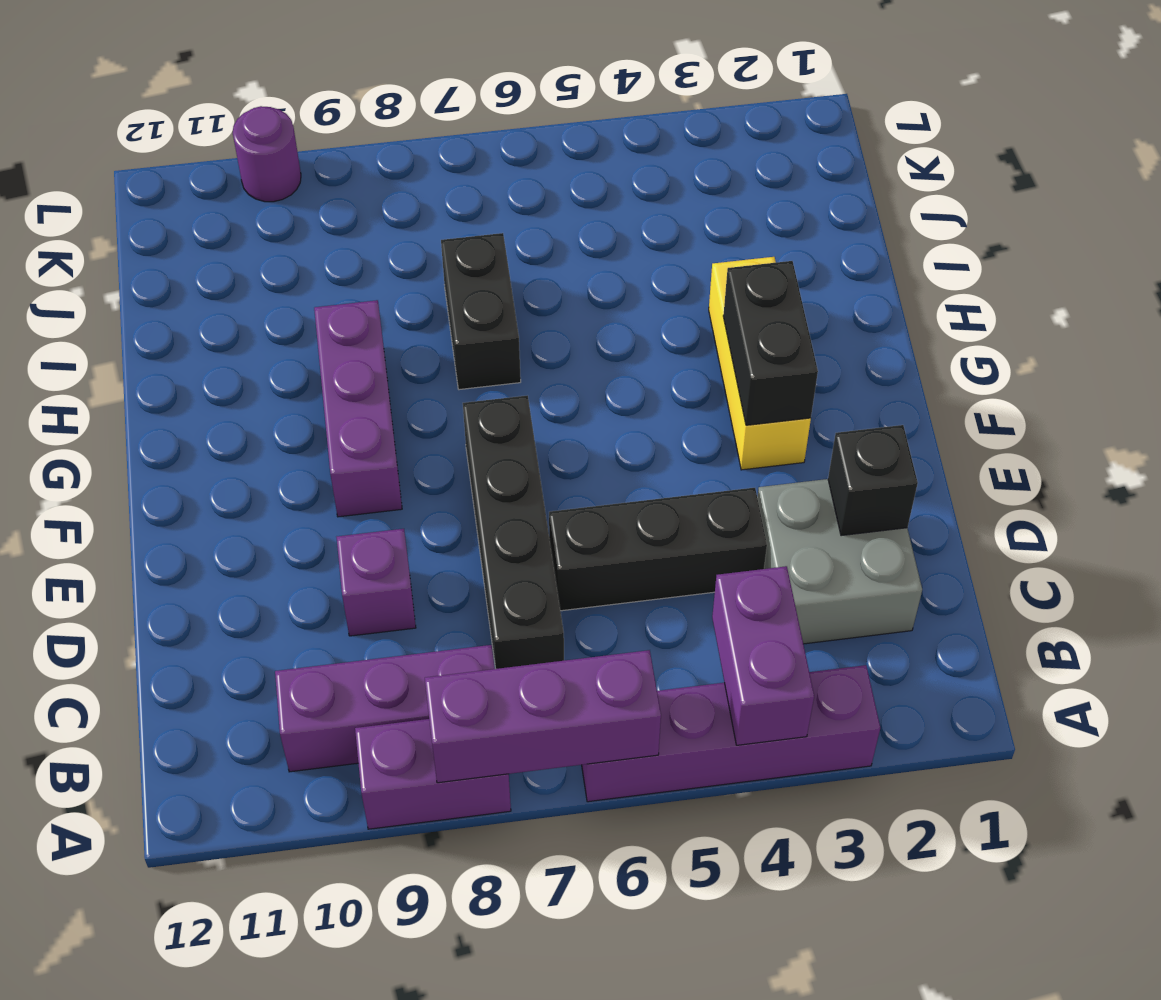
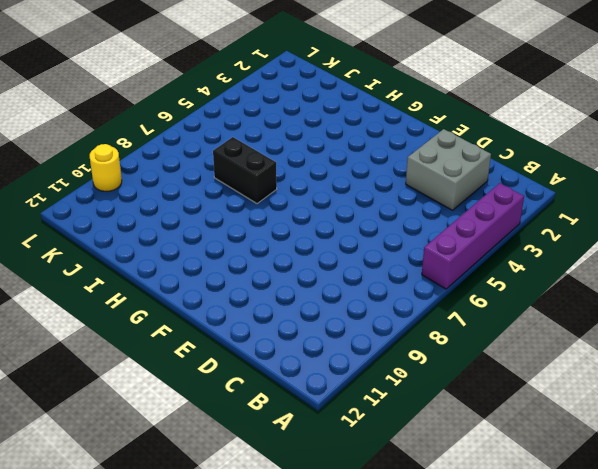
yellow 1x1 round brick [90,144,122,191] -> purple 1x1 round brick [233,106,301,202]
none -> purple 1x2 brick [355,719,511,829]
none -> purple 1x3 brick [275,645,495,772]
none -> black 1x4 brick [463,396,564,669]

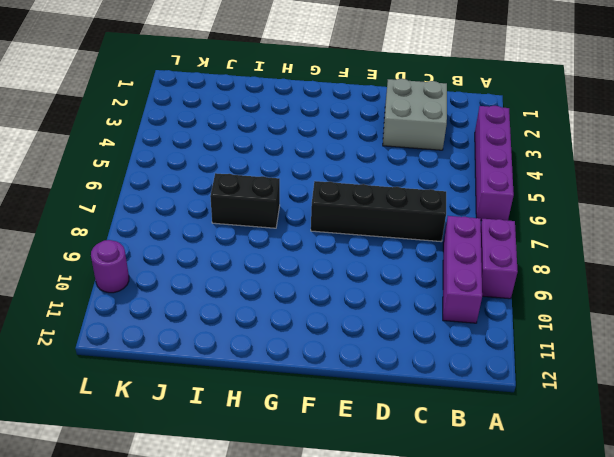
none -> black 1x3 brick [549,488,767,611]
none -> purple 1x1 brick [337,529,416,636]
none -> yellow 1x3 brick [709,257,811,470]

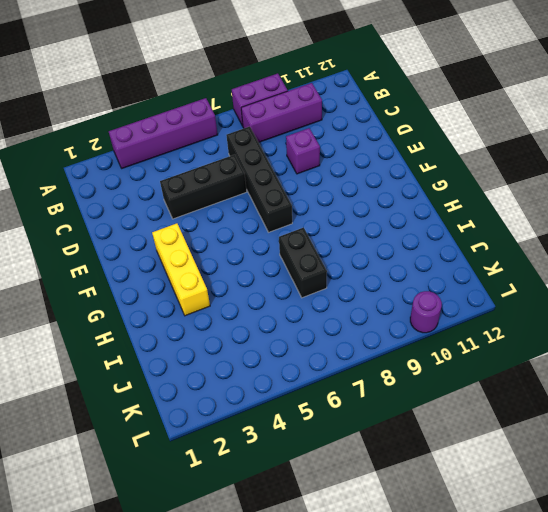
none -> grey 2x2 brick [757,479,922,644]
none -> purple 1x3 brick [314,300,402,517]
none -> purple 1x2 brick [712,566,814,745]

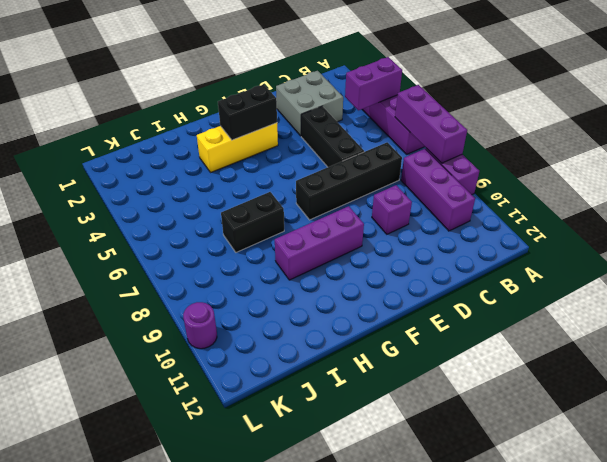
none -> black 1x1 brick [828,425,918,536]

